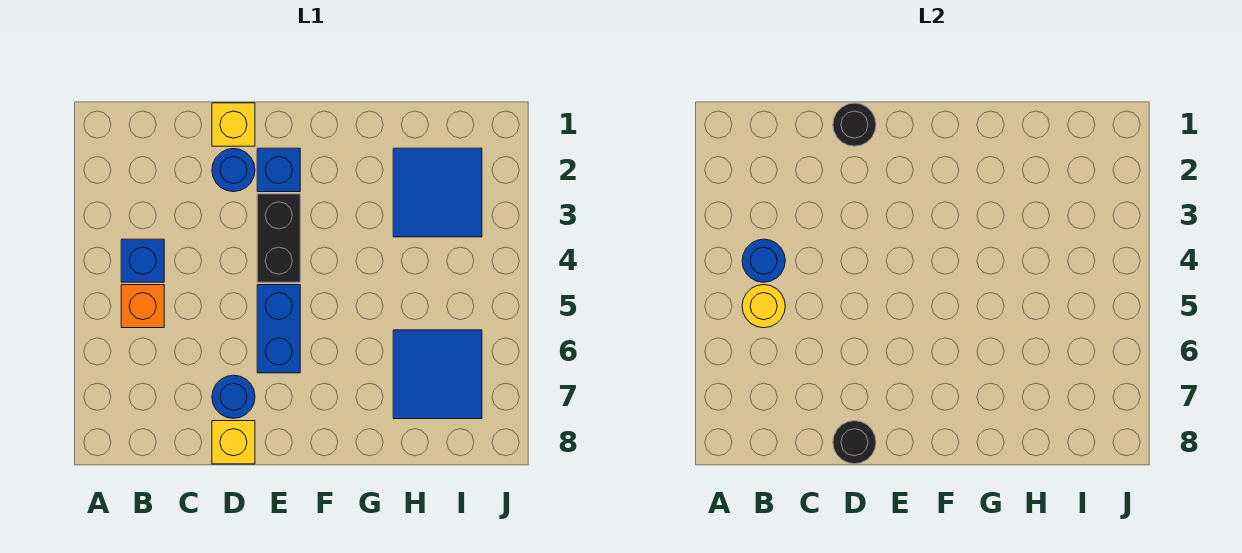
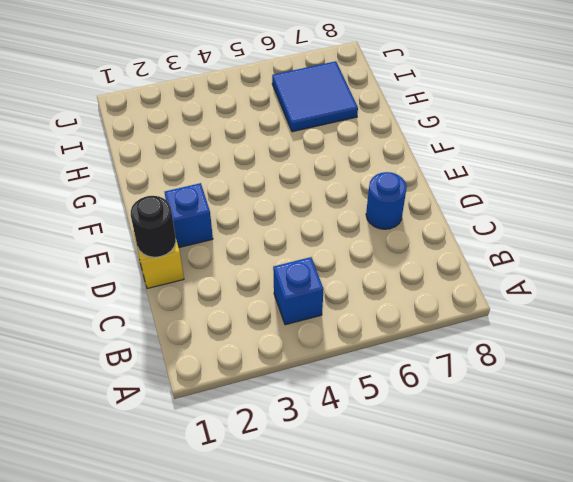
none -> orange 1x1 brick [121,285,164,328]
none -> blue 1x1 round brick [212,149,255,192]
none -> yellow 1x1 brick [212,421,255,464]

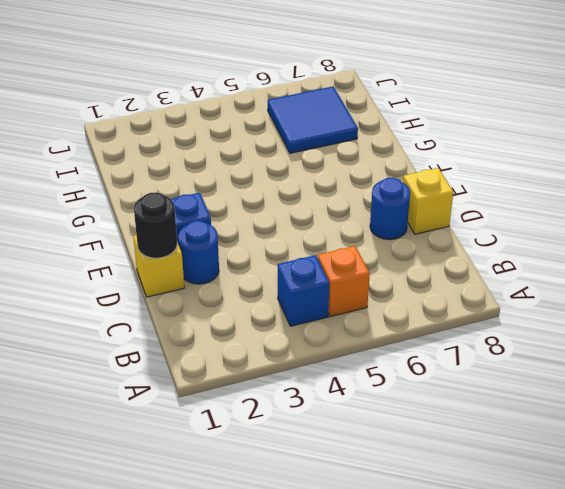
none -> black 1x2 brick [257,194,300,282]
none -> blue 1x2 brick [257,285,300,373]
none -> blue 2x2 tile [393,148,482,237]

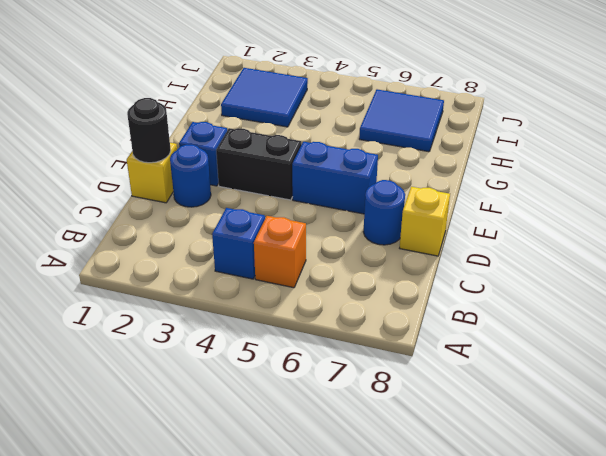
none -> blue 1x1 round brick [742,239,785,282]
none -> yellow 1x1 round brick [742,285,785,328]
none -> black 1x1 round brick [833,421,876,464]

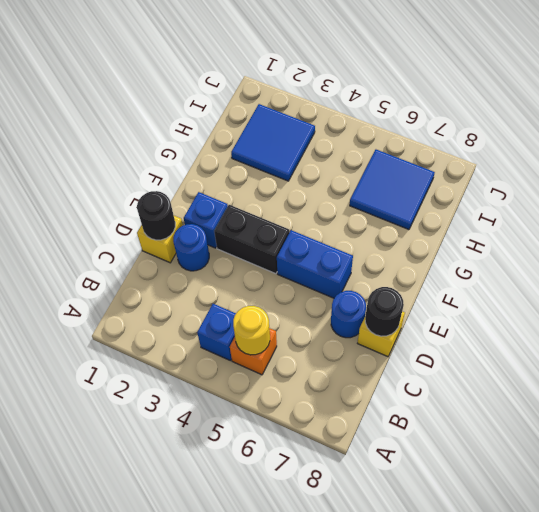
none -> blue 1x1 round brick [742,239,785,282]

